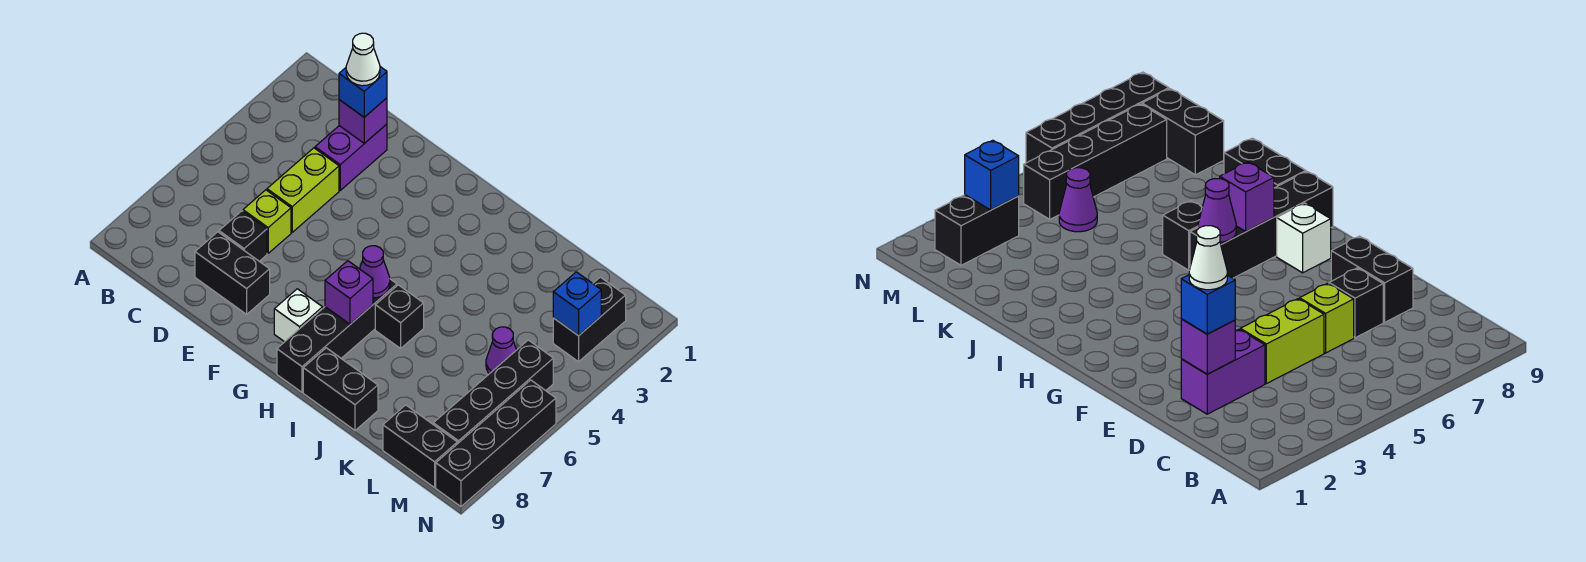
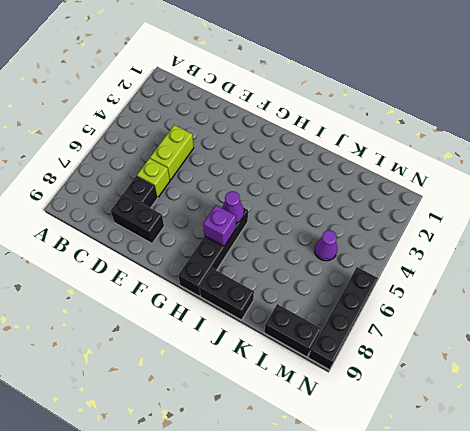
none -> purple 1x2 brick [315,124,387,190]
none -> white 1x1 brick [274,289,323,342]
none -> black 1x1 brick [375,285,424,348]

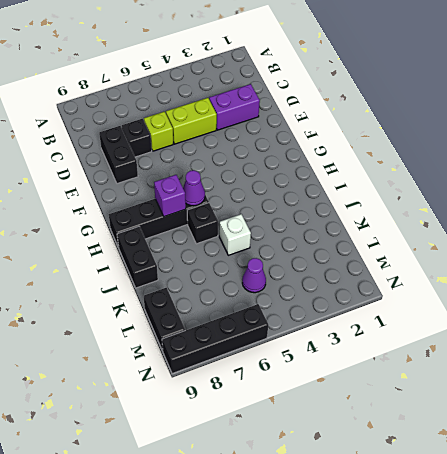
white 1x1 brick [219,214,251,255] -> white 1x1 brick moved to [274,289,323,342]
none -> black 1x2 brick [553,277,626,362]
none -> black 1x4 brick [433,340,553,444]
none -> purple 1x1 brick [339,98,387,143]

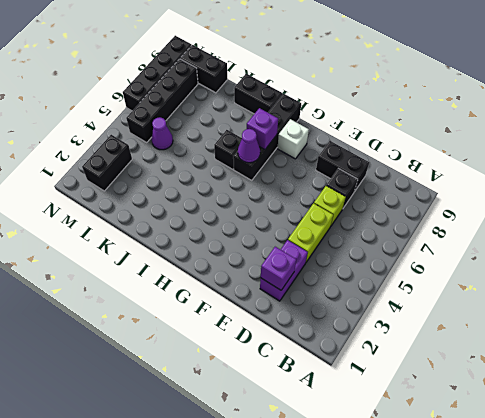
none -> blue 1x1 brick [553,272,601,336]
none -> blue 1x1 brick [339,67,387,117]
none -> white 1x1 cone [346,33,380,86]

